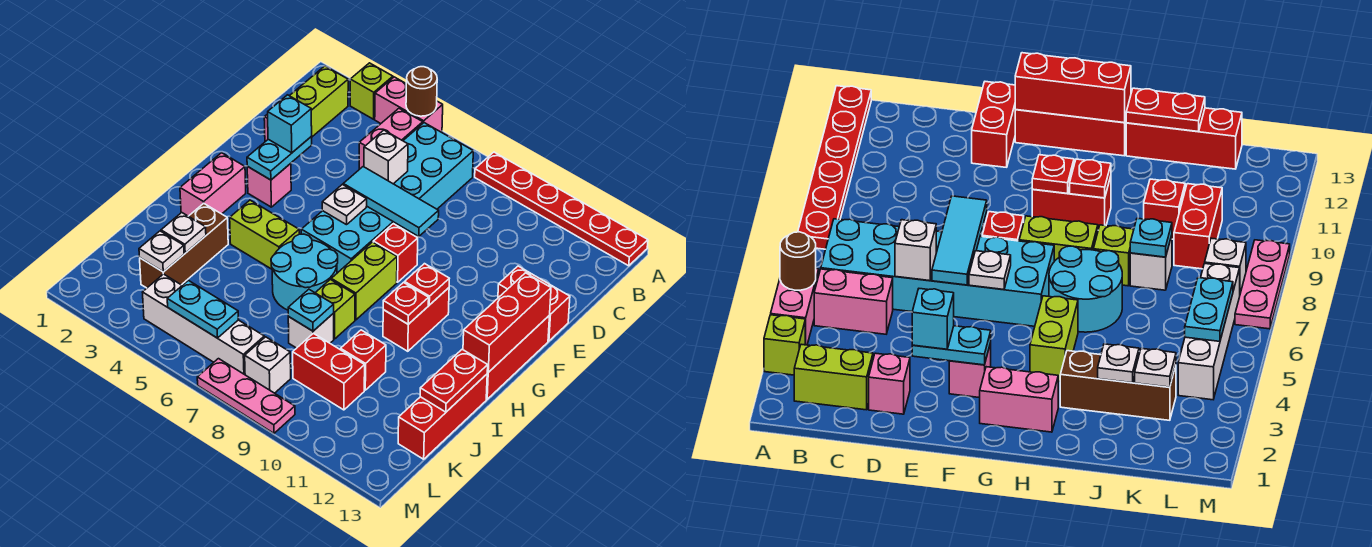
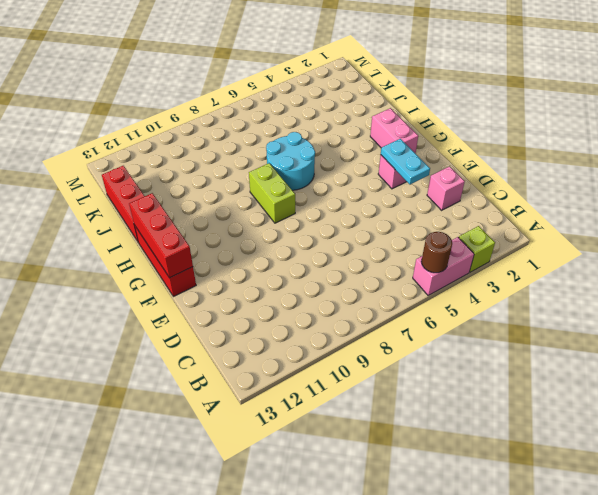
none -> red 1x6 plate [475,152,648,266]
none -> lime 1x2 brick [290,66,348,137]
none -> pink 1x2 brick [359,108,423,169]
none -> cyan 2x6 brick [301,123,473,273]

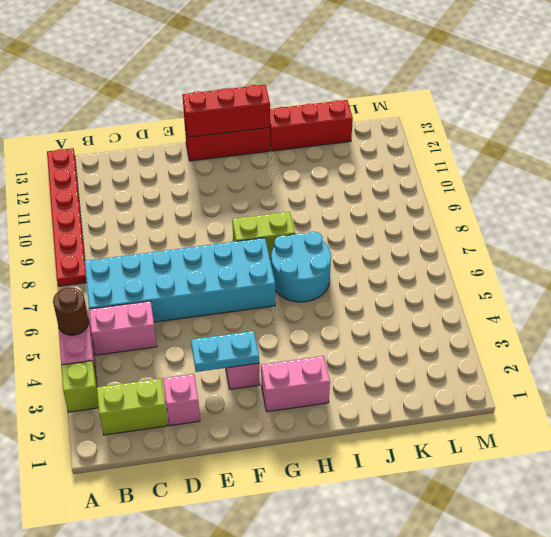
none -> red 1x2 brick [498,266,570,341]
none -> red 1x1 brick [373,224,418,282]
none -> red 1x2 brick [383,288,449,351]
none -> lime 1x2 brick [230,200,299,269]

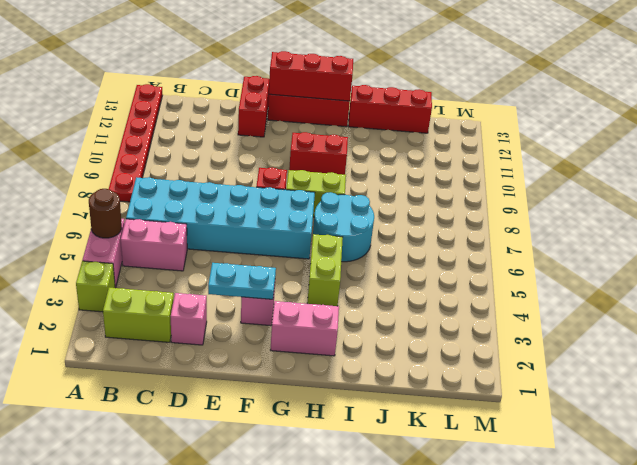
none -> brown 1x3 brick [140,203,228,288]
none -> lime 1x1 brick [315,279,355,339]
none -> white 1x1 brick [288,314,334,348]
none -> red 1x1 brick [341,330,386,390]

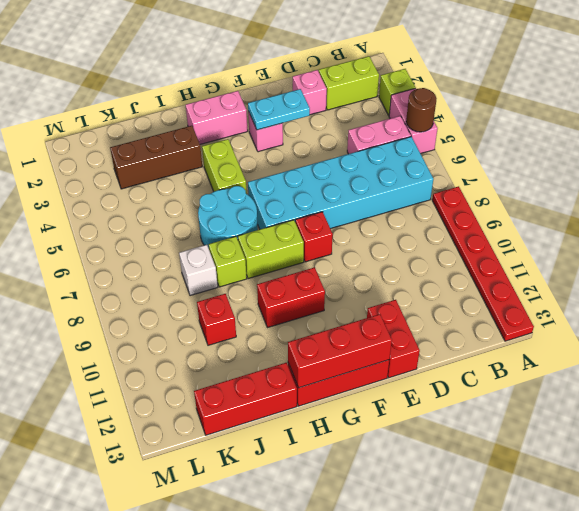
none -> red 1x2 brick [293,333,365,410]
none -> white 1x4 brick [142,274,264,375]
none -> white 1x1 brick [245,337,291,393]
none -> pink 1x3 plate [197,359,295,433]

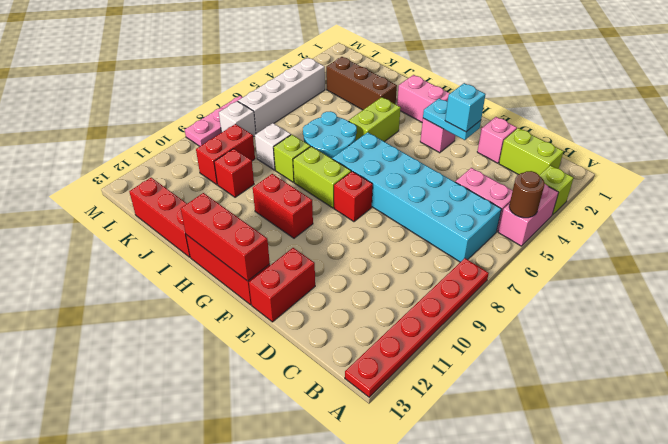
none -> white 1x1 brick [364,130,408,184]
none -> cyan 1x3 tile [343,167,439,237]
none -> white 1x1 plate [322,184,367,225]
none -> red 1x1 plate [405,264,449,305]

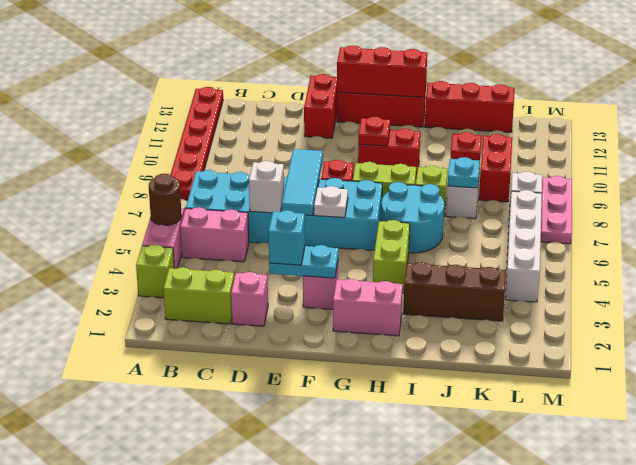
none -> red 1x1 plate [383,283,429,324]
none -> red 1x2 plate [420,349,488,412]
none -> white 1x1 plate [161,213,206,253]
none -> white 1x1 plate [139,231,184,272]

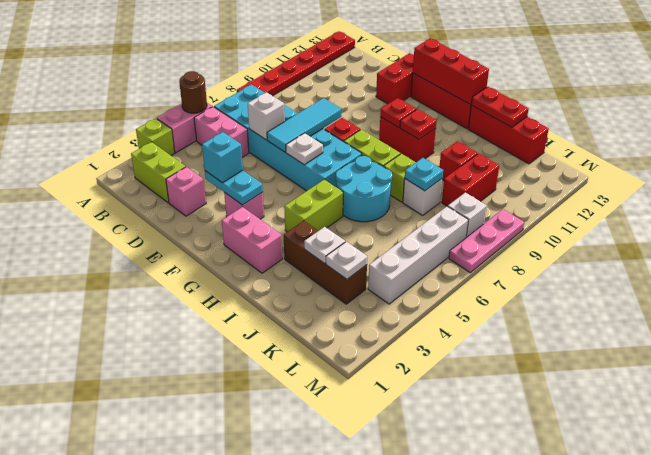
none -> cyan 1x2 plate [167,280,239,338]

